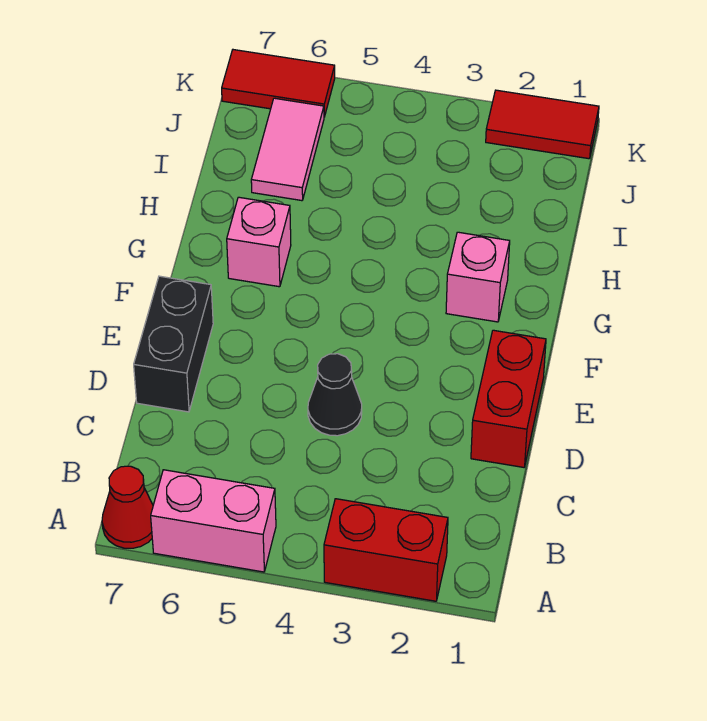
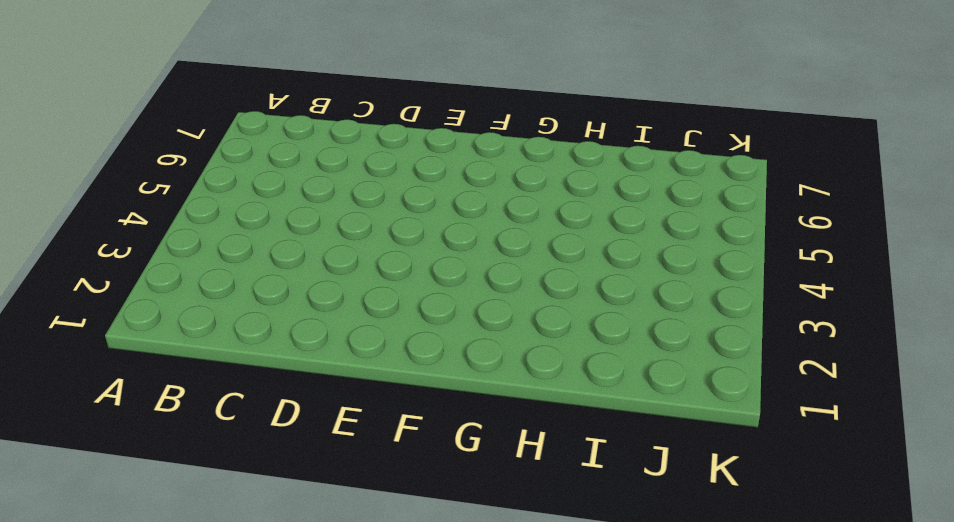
none -> red 1x2 brick [324,499,448,601]
none -> pink 1x2 brick [151,470,276,572]

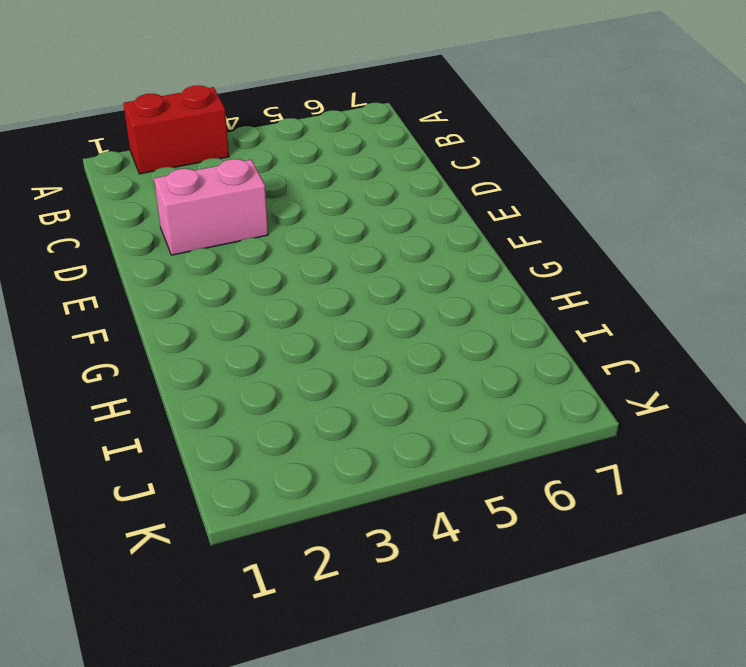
pink 1x2 brick [154,159,268,255] -> pink 1x2 brick moved to [151,470,276,572]
none -> red 1x1 cone [102,466,153,548]
none -> red 1x2 brick [471,330,546,467]

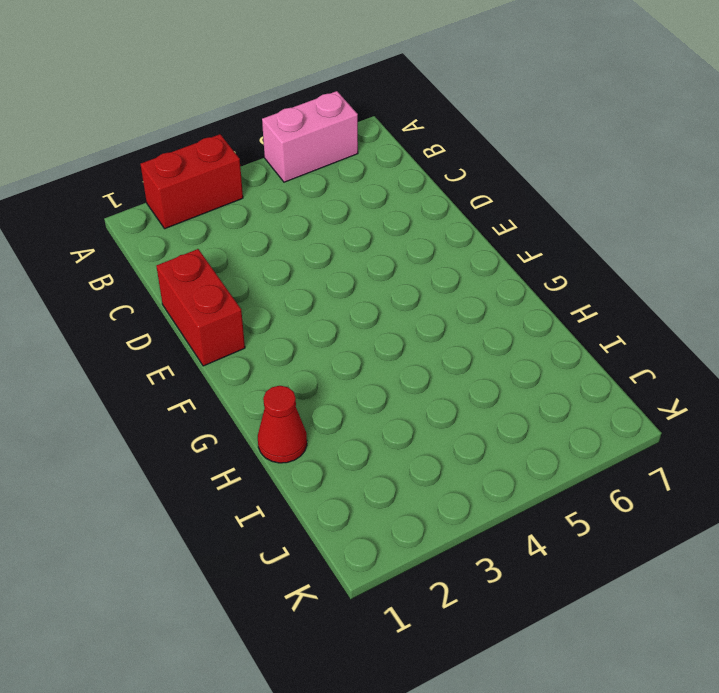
red 1x1 cone [258,386,307,463] -> red 1x1 cone moved to [102,466,153,548]
none -> black 1x1 cone [308,354,362,436]
none -> black 1x2 brick [134,276,213,412]

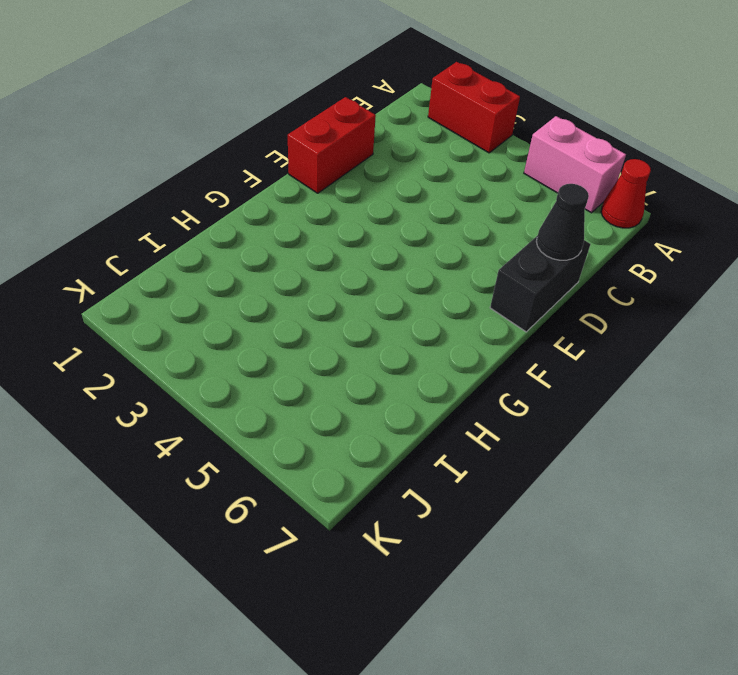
black 1x1 cone [536,184,589,260] -> black 1x1 cone moved to [308,354,362,436]
none -> pink 1x1 brick [446,232,510,322]
none -> pink 1x1 brick [227,197,291,287]

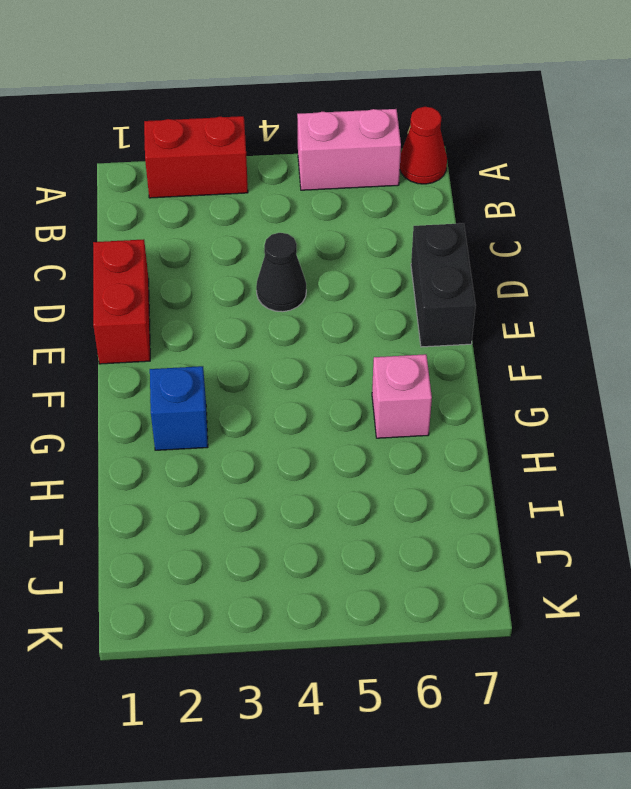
blue 1x1 brick [150,366,208,450] -> pink 1x1 brick [446,232,510,322]
none -> pink 1x2 tile [251,98,324,201]
none -> red 1x2 tile [486,90,599,159]

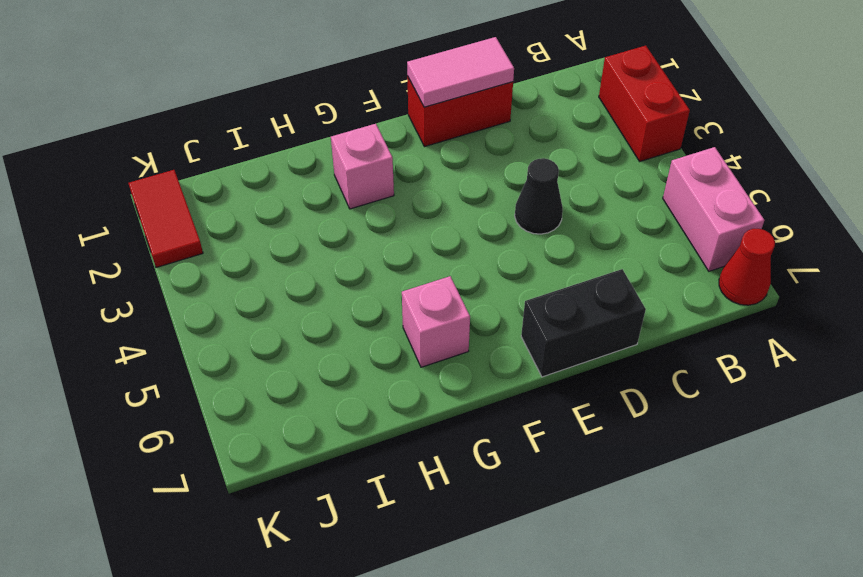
pink 1x2 tile [407,37,514,107] -> pink 1x2 tile moved to [251,98,324,201]
none -> red 1x2 tile [222,50,335,117]

